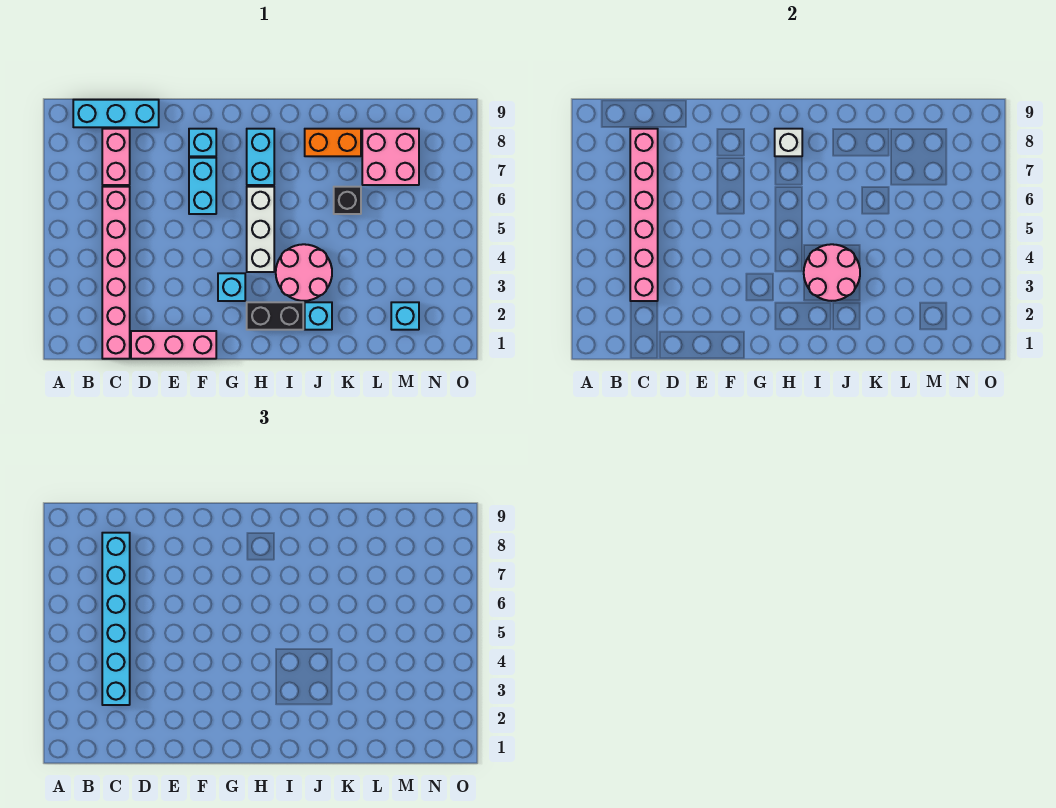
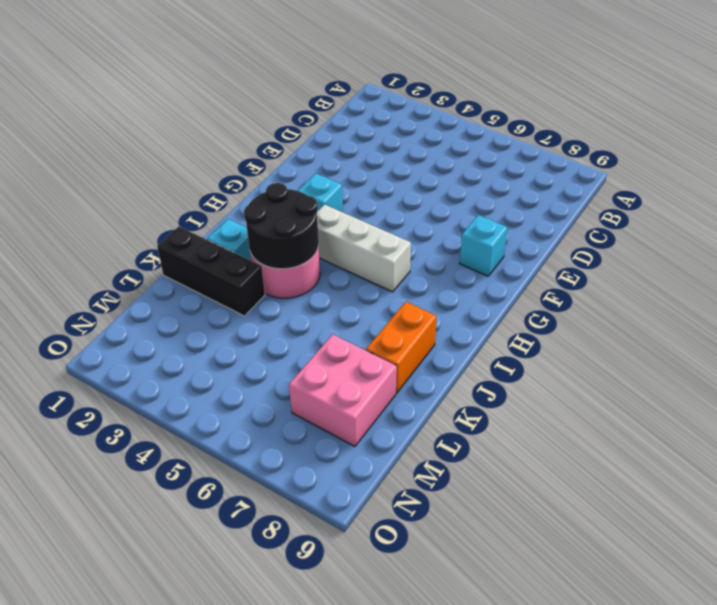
black 2x2 round brick [244,183,319,269] -> pink 2x2 round brick [804,244,860,301]
black 1x3 brick [157,227,265,316] -> none
none -> cyan 1x3 brick [73,100,159,127]
none -> pink 1x6 brick [102,187,130,359]
none -> pink 1x2 brick [102,129,130,185]

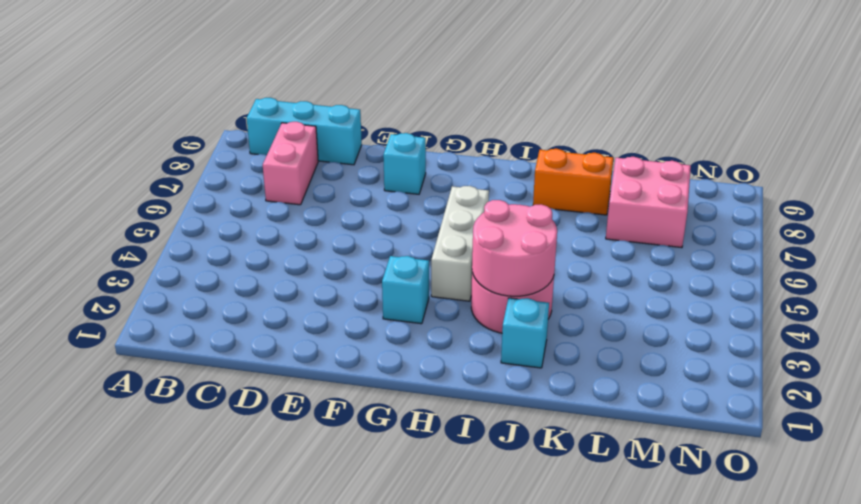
none -> pink 1x6 brick [102,187,130,359]
none -> pink 1x3 brick [131,331,216,359]
none -> cyan 1x2 brick [189,158,216,214]

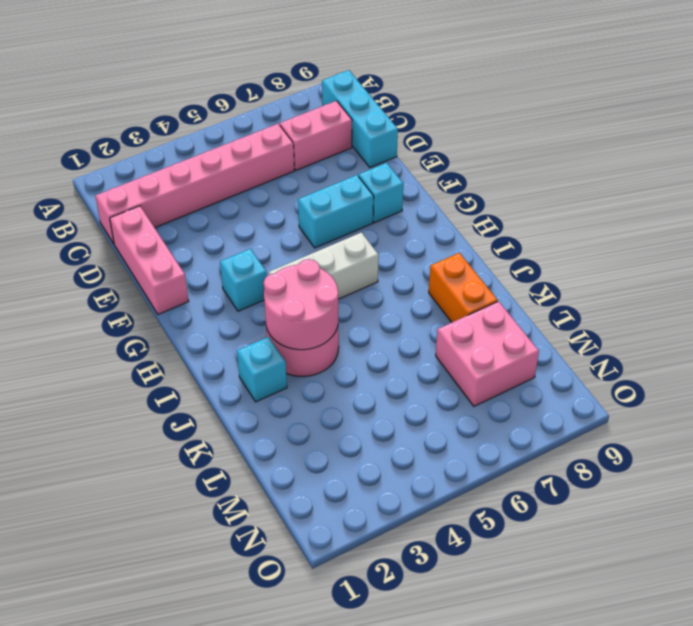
none -> black 1x2 brick [247,302,303,330]
none -> cyan 1x2 brick [247,129,274,185]
none -> black 1x1 brick [334,187,361,214]

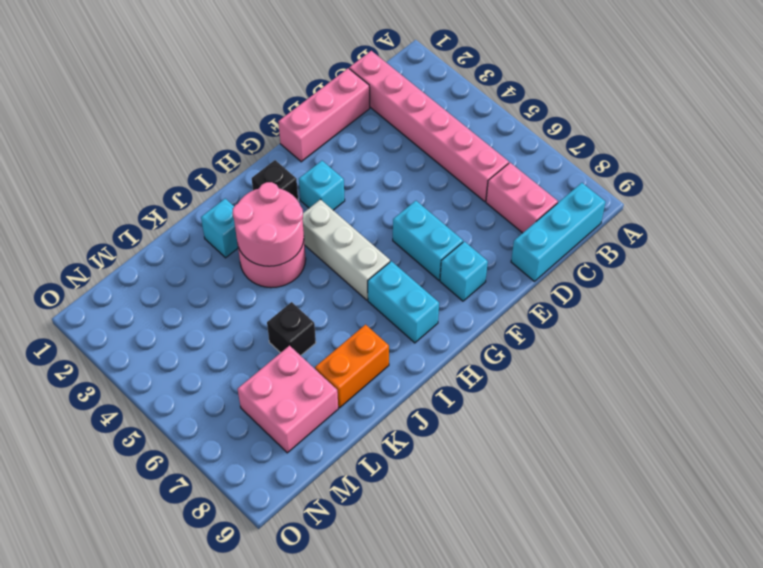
black 1x1 brick [252,160,298,200] -> black 1x2 brick [247,302,303,330]
none -> cyan 1x1 brick [391,302,419,330]
none -> pink 1x6 brick [630,129,658,301]
none -> white 1x1 brick [775,129,802,156]

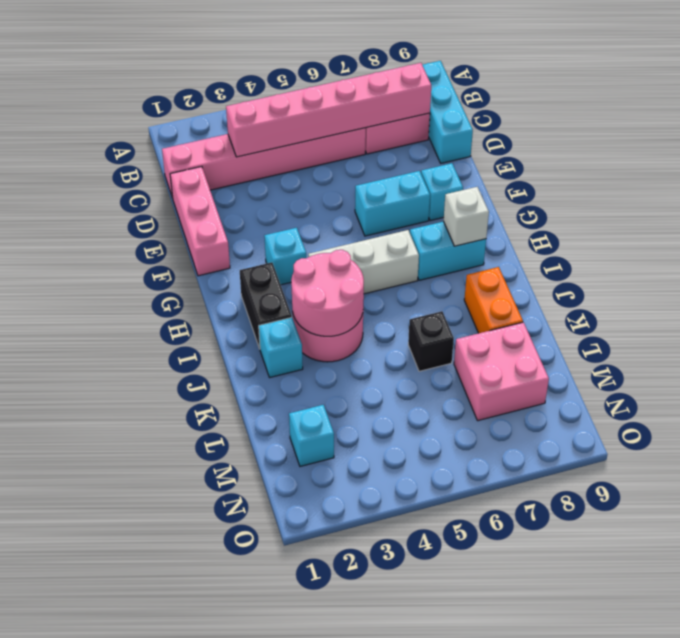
none -> cyan 1x6 brick [102,533,130,705]

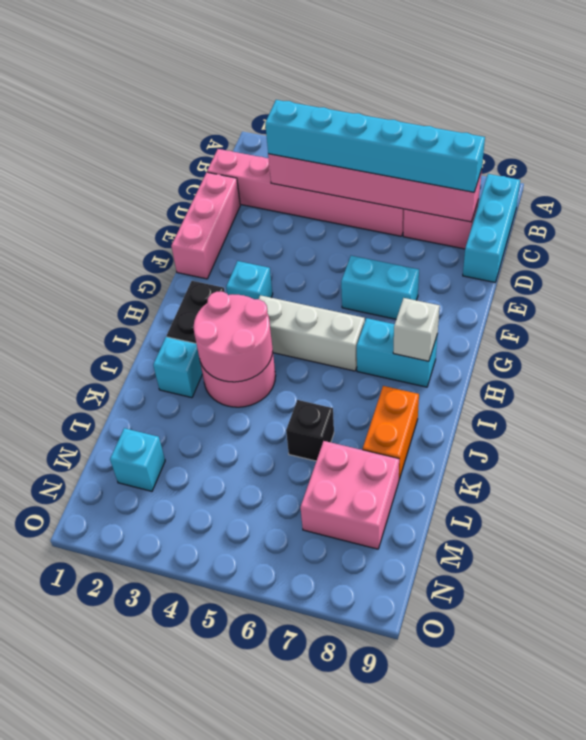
none -> cyan 1x1 brick [189,129,216,156]

